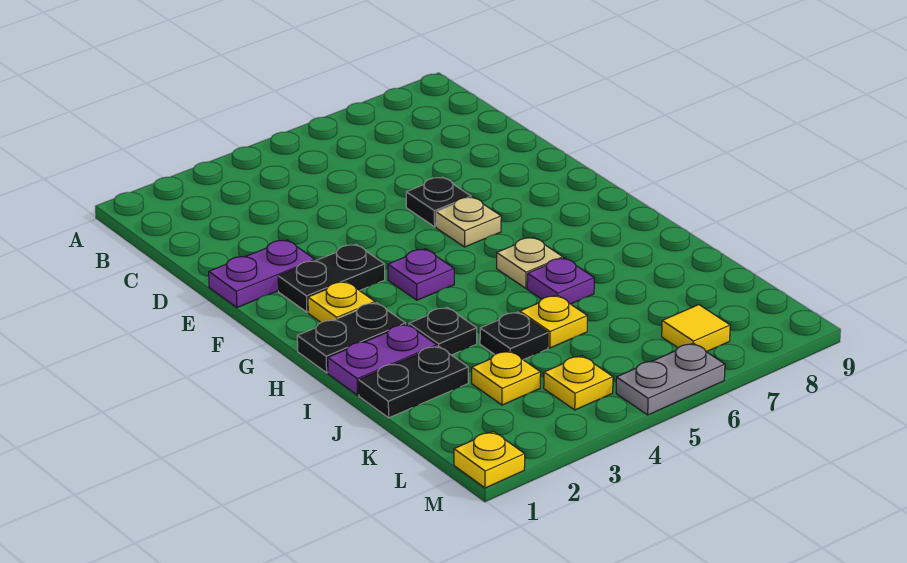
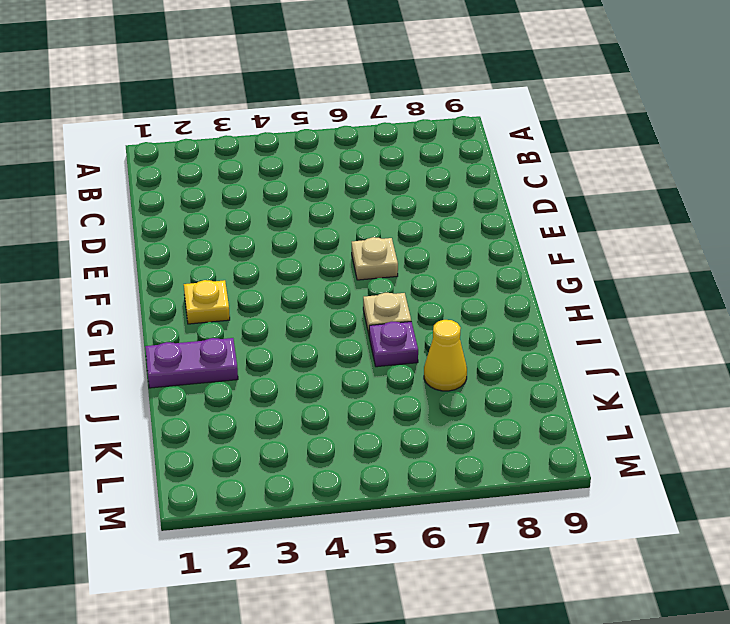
yellow 1x1 cone [424,320,467,391] -> none
none -> purple 1x2 plate [209,240,315,308]
none -> black 1x1 plate [406,177,471,227]
none -> black 1x2 plate [278,244,385,312]

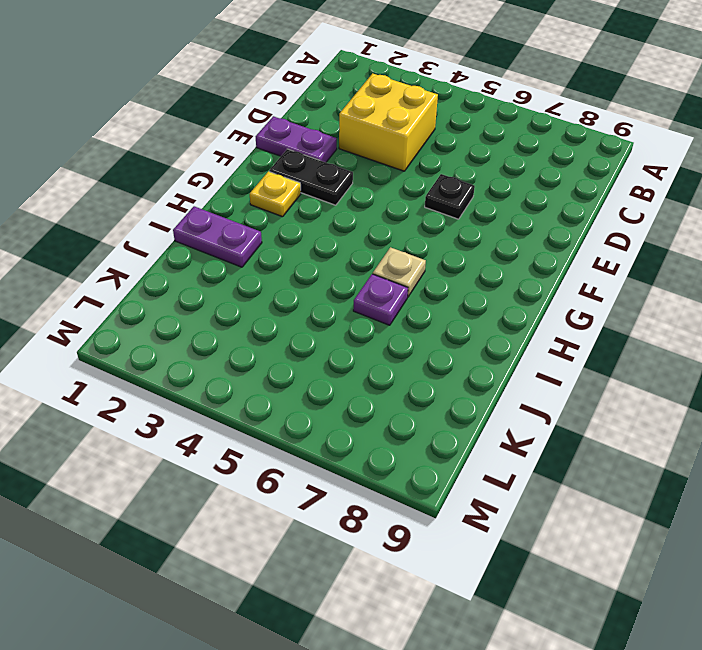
yellow 2x2 brick [339,73,438,171] -> none
none -> tan 1x1 plate [436,197,501,247]
none -> purple 1x1 plate [388,249,454,300]
none -> black 1x2 plate [297,303,406,373]

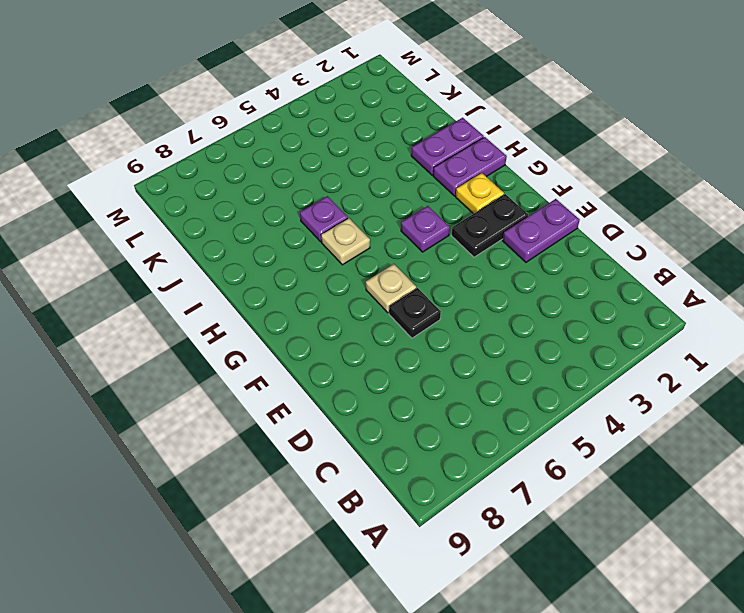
purple 1x2 plate [433,137,507,196] -> black 1x2 plate [297,303,406,373]
none -> black 1x1 plate [409,307,477,355]
none -> black 1x2 plate [359,346,468,418]
none -> black 1x1 plate [480,312,548,360]

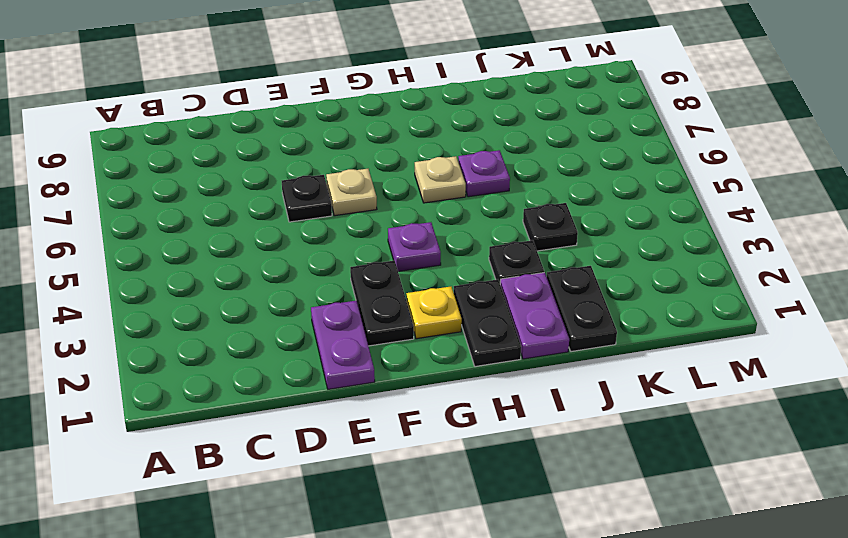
none -> yellow 1x1 plate [520,295,587,348]
none -> yellow 1x1 plate [472,351,541,405]
none -> yellow 1x1 plate [544,356,613,410]

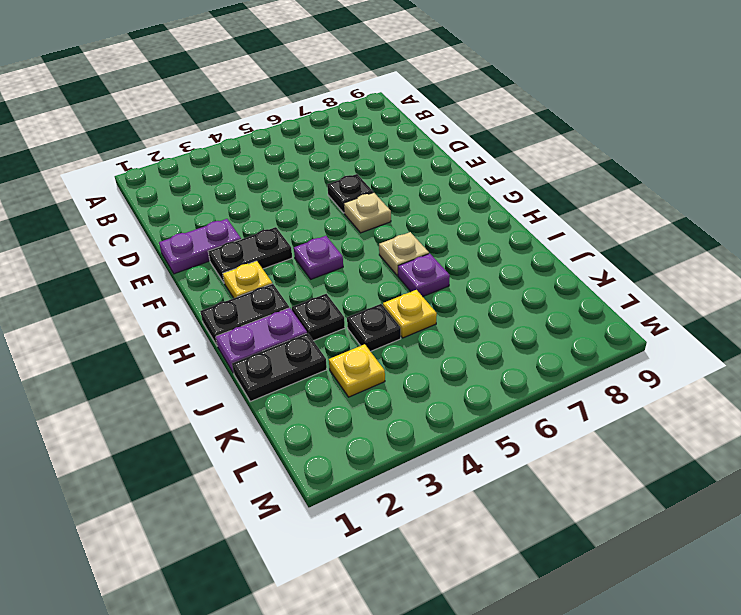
none -> yellow 1x1 plate [544,356,613,410]
none -> yellow 1x1 tile [662,305,730,352]
none -> yellow 1x1 plate [454,431,525,488]

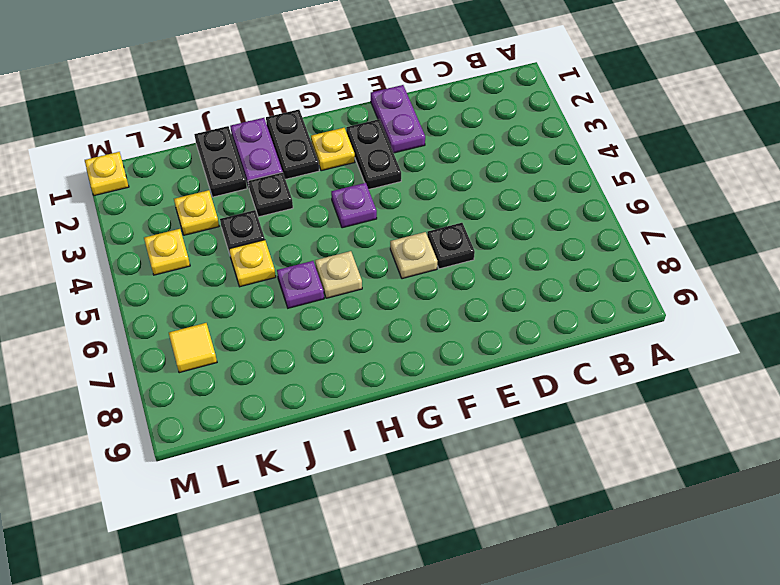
none -> grey 1x2 plate [616,343,725,415]

